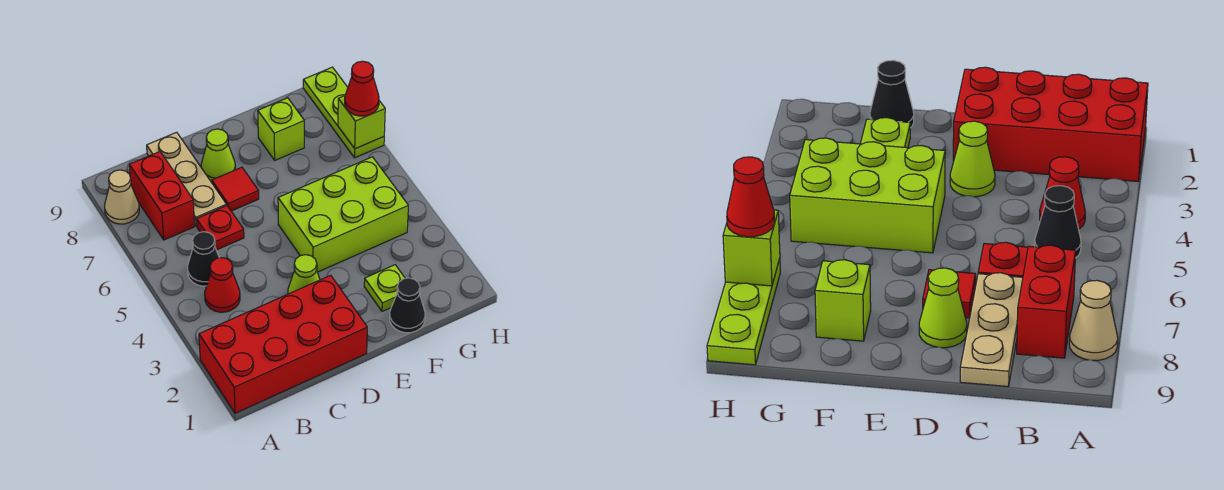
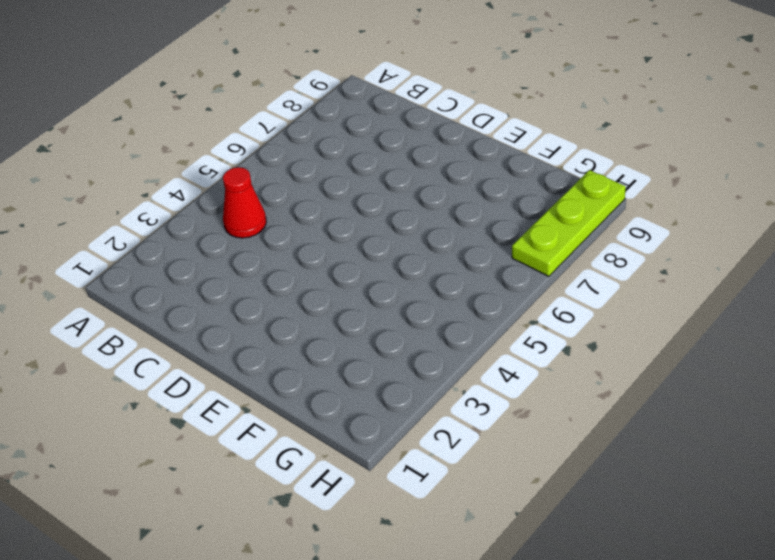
none -> red 2x4 brick [199,275,367,413]
none -> tan 1x1 cone [105,170,139,224]
none -> black 1x1 cone [188,232,219,286]

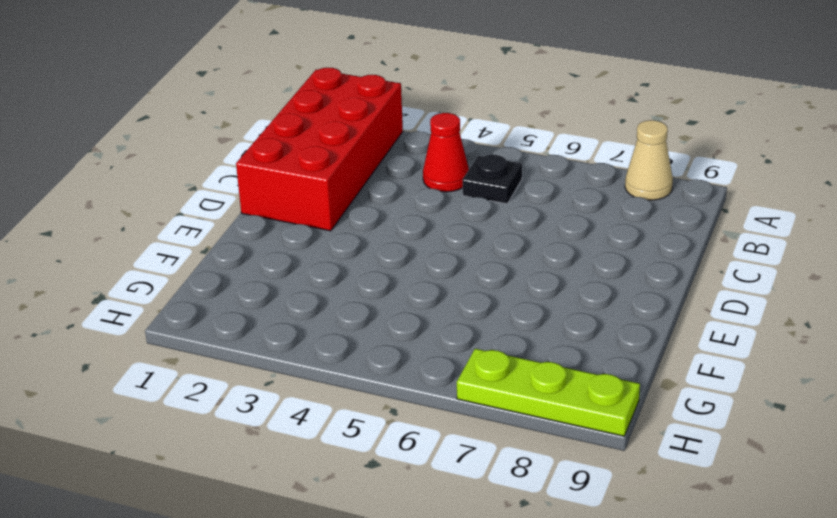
black 1x1 plate [463,154,522,204] -> black 1x1 cone [188,232,219,286]
none -> red 1x2 brick [129,152,195,240]
none -> red 1x1 plate [197,206,244,250]
none -> tan 1x3 plate [147,132,226,226]

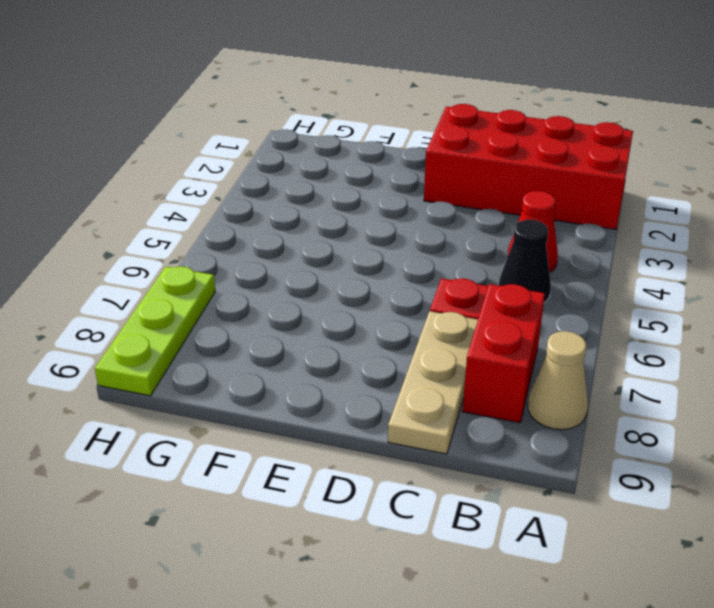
none -> lime 1x1 cone [288,255,320,294]
none -> red 1x1 tile [212,167,259,211]
none -> lime 1x1 cone [201,129,235,182]

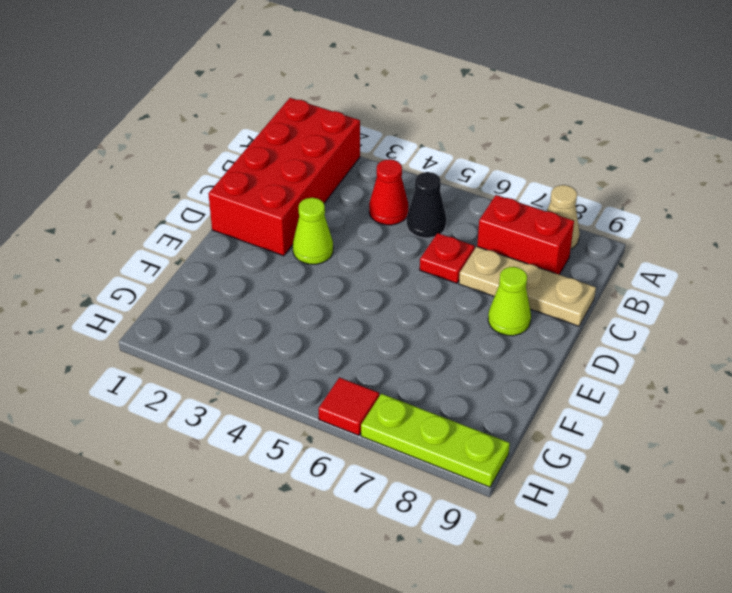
red 1x1 tile [318,378,379,435] -> red 1x1 tile moved to [212,167,259,211]
none -> lime 2x3 brick [278,157,408,272]
none -> black 1x1 cone [390,278,425,333]
none -> lime 1x1 plate [364,265,405,311]

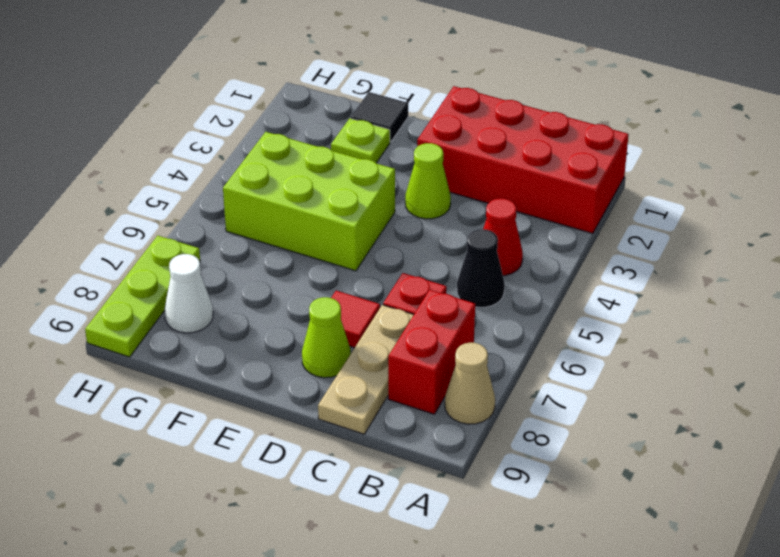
black 1x1 tile [351,92,408,142] -> black 1x1 cone [390,278,425,333]
white 1x1 cone [165,254,213,333] -> none
none -> lime 1x1 brick [258,98,304,160]
none -> lime 1x1 brick [338,96,385,149]
none -> red 1x1 cone [345,61,379,116]

